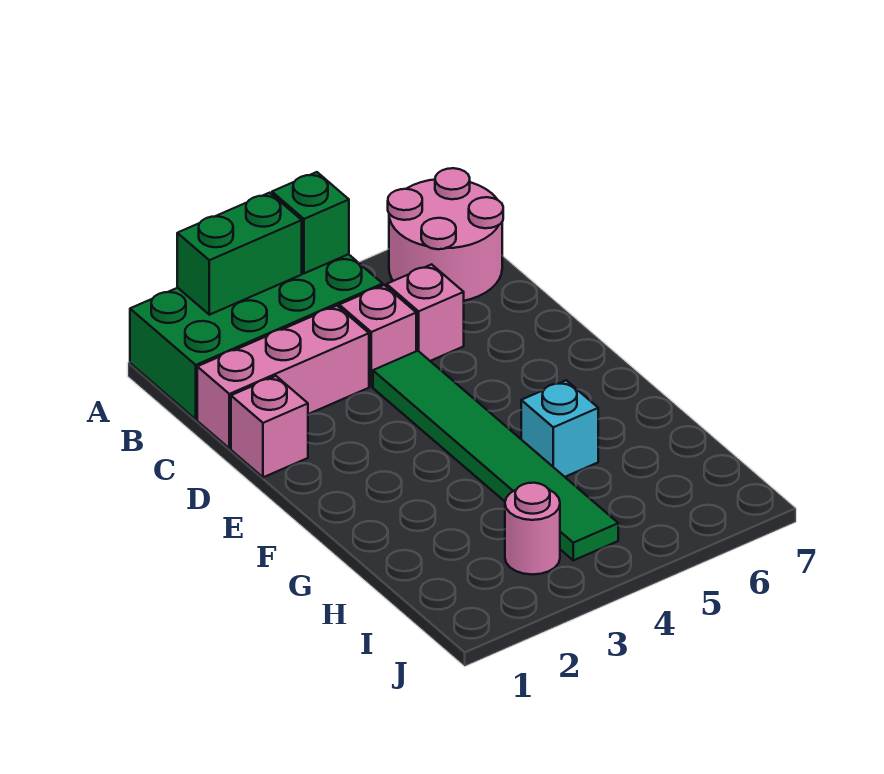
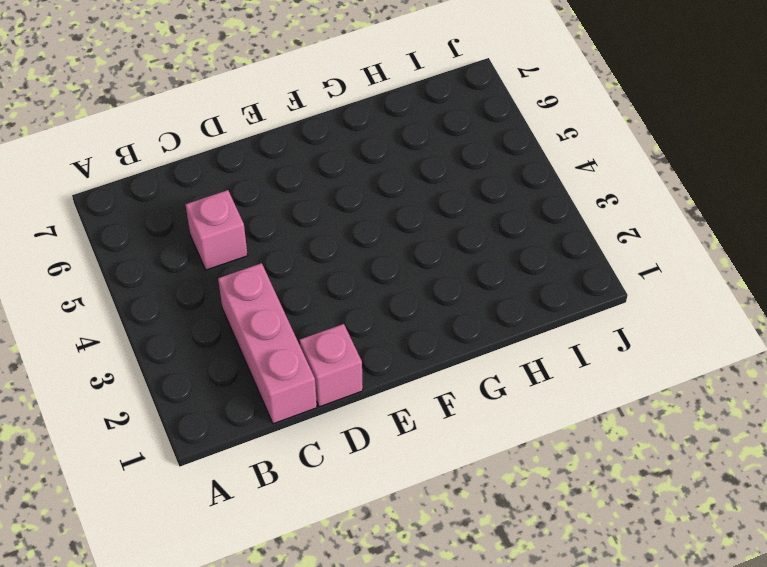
none -> green 2x4 brick [130,254,383,419]
none -> pink 2x2 round brick [388,168,503,301]

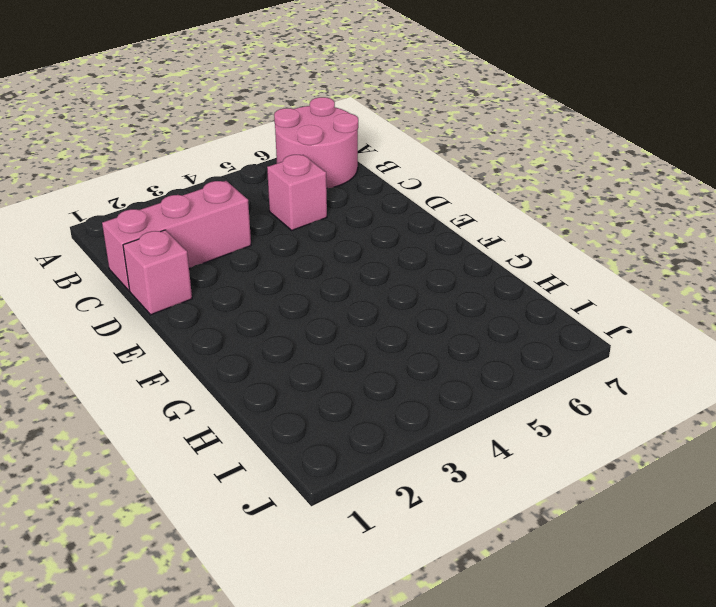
none -> green 2x4 brick [130,254,383,419]
none -> pink 1x1 brick [339,285,416,386]

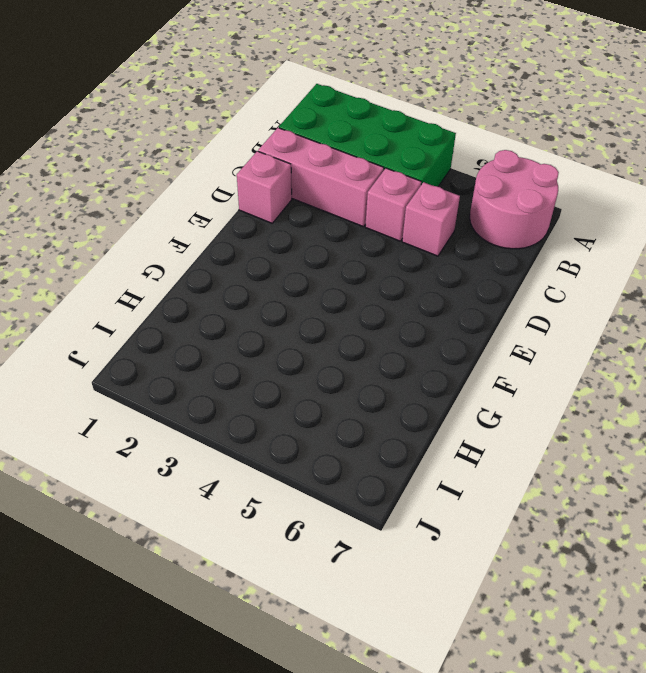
none -> green 1x6 tile [373,351,618,560]
none -> cyan 1x1 brick [521,380,598,477]

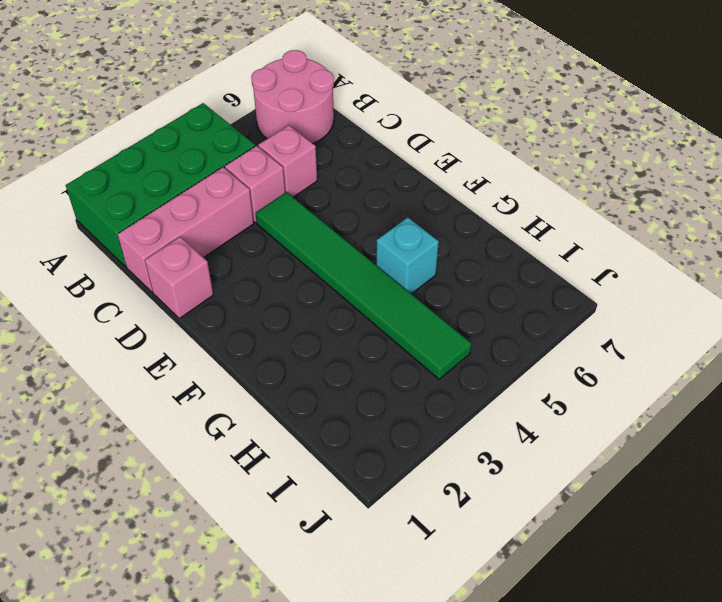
none -> pink 1x1 round brick [505,483,560,575]
none -> green 1x2 brick [177,193,302,315]

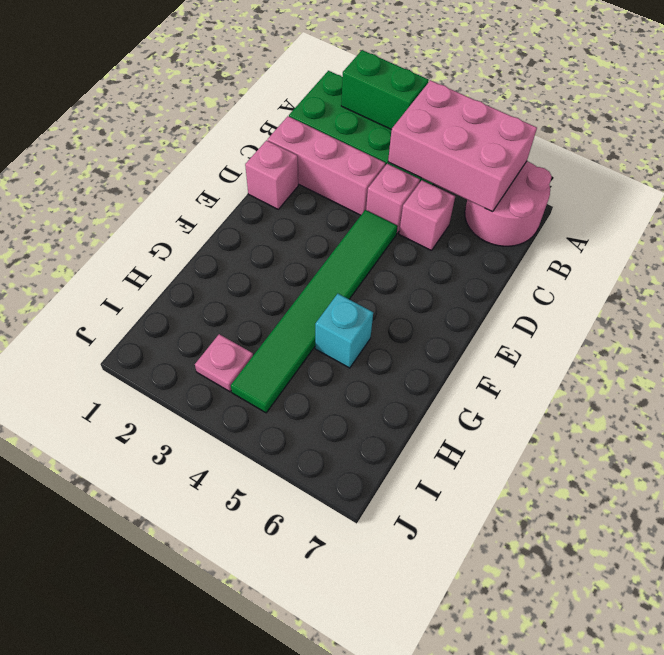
pink 2x3 brick [388,80,537,212] -> green 1x1 brick [272,172,349,273]
pink 1x1 plate [195,334,253,392] -> pink 1x1 round brick [505,483,560,575]

